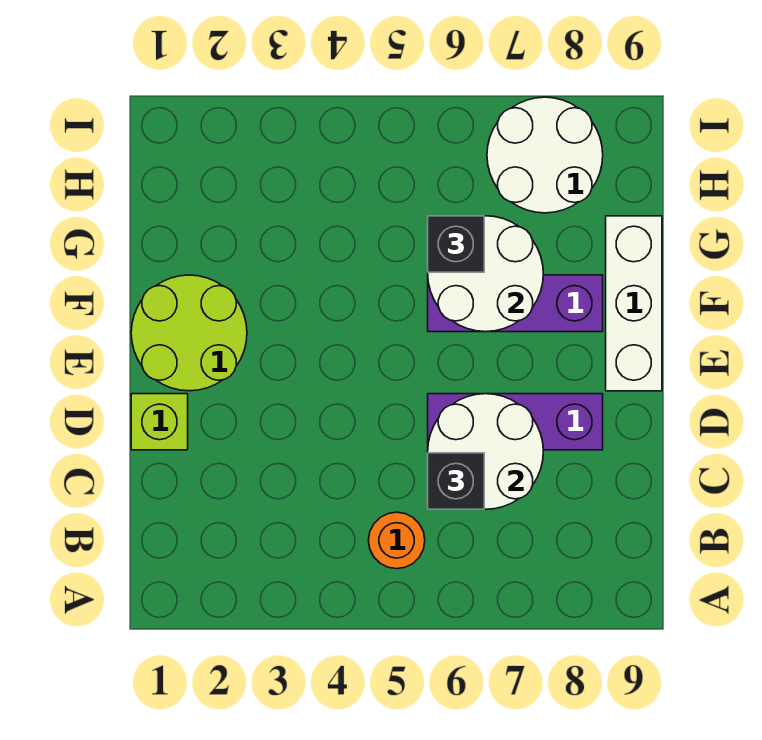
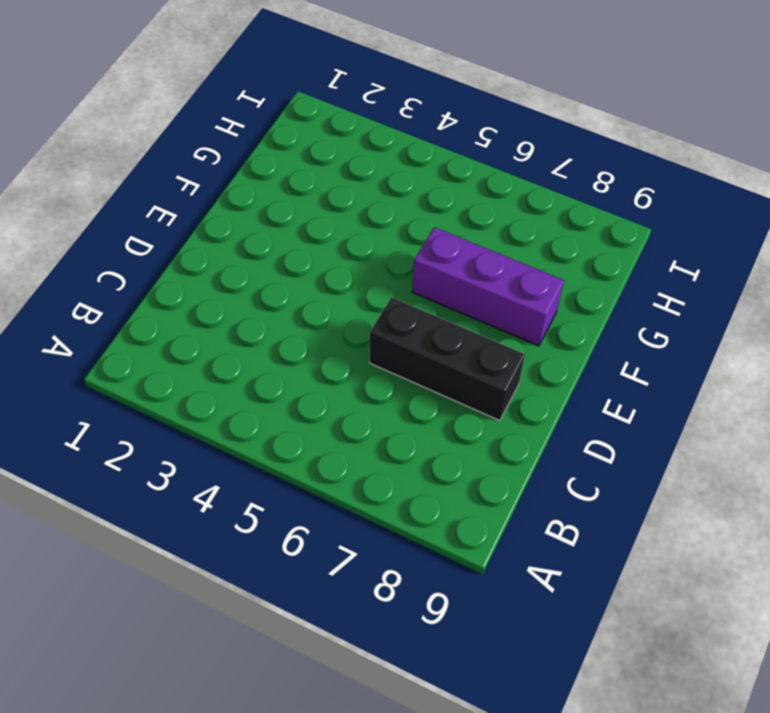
black 1x3 brick [370,297,525,421] -> purple 1x3 brick [428,394,603,450]
none -> orange 1x1 round brick [369,512,425,569]
none -> lime 1x1 brick [131,394,188,450]

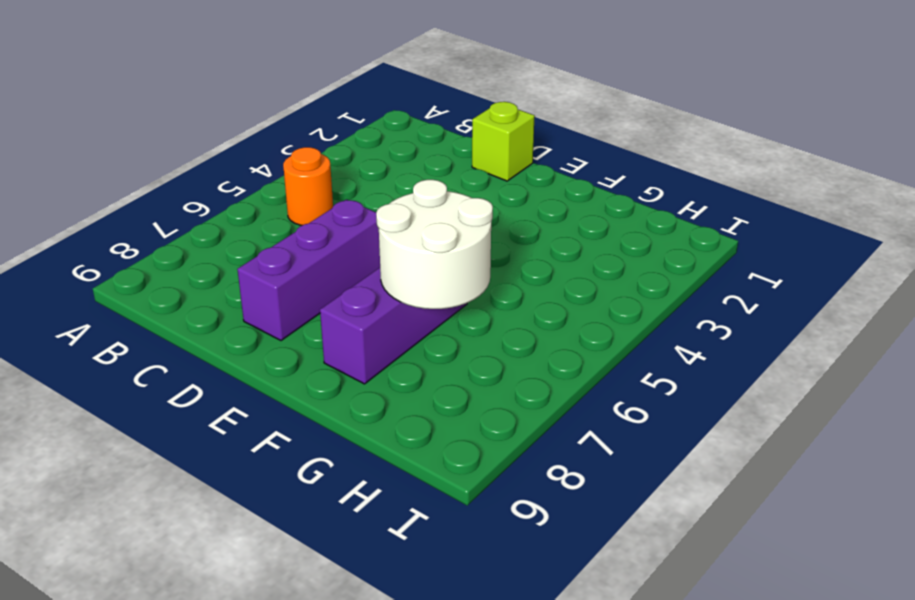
none -> lime 2x2 round brick [131,275,247,391]
none -> white 1x3 brick [606,216,662,391]

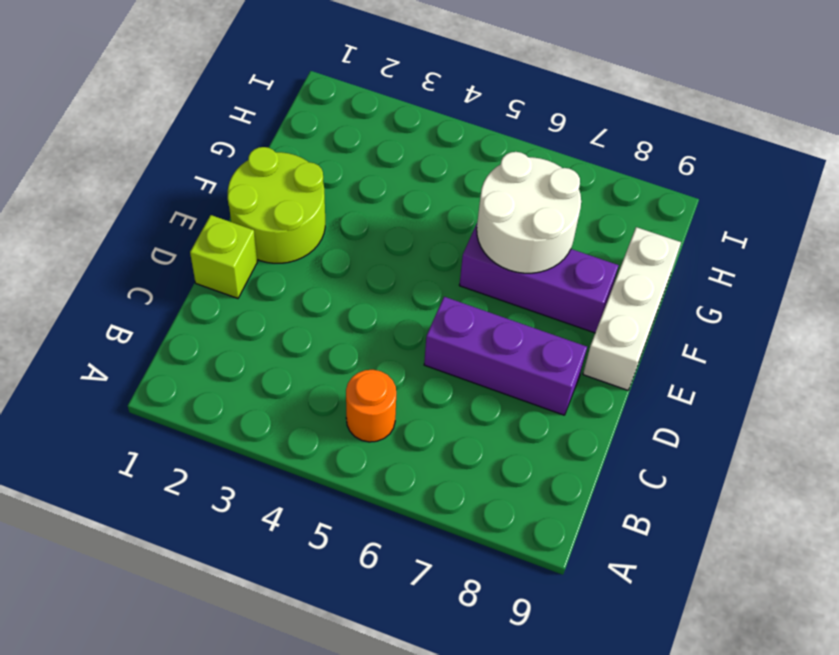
none -> white 2x2 round brick [487,97,603,213]
none -> white 2x2 round brick [428,394,543,509]

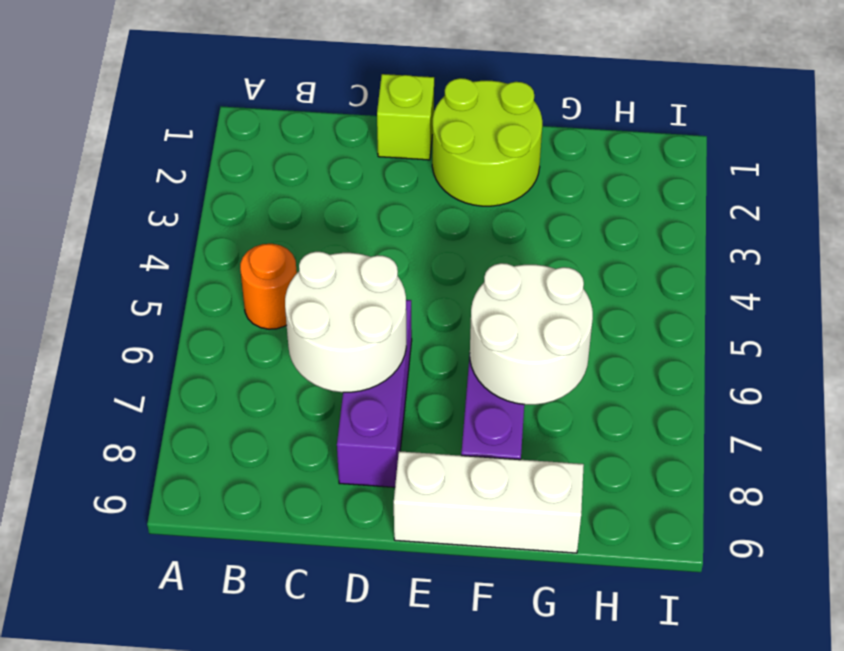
none -> white 2x2 round brick [487,97,603,213]
none -> black 1x1 brick [428,453,484,509]

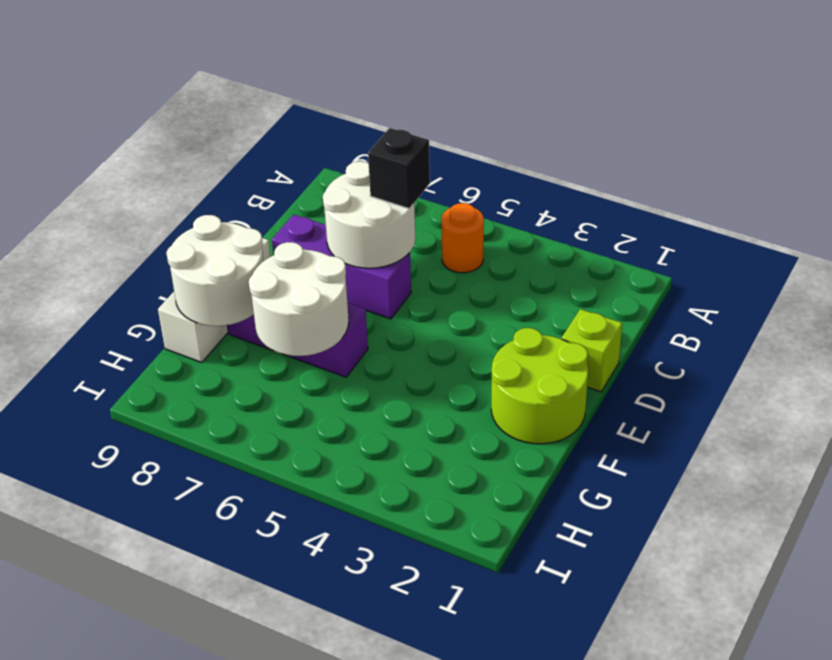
white 2x2 round brick [166,215,264,326] -> white 2x2 round brick moved to [487,97,603,213]
none -> black 1x1 brick [428,216,484,272]

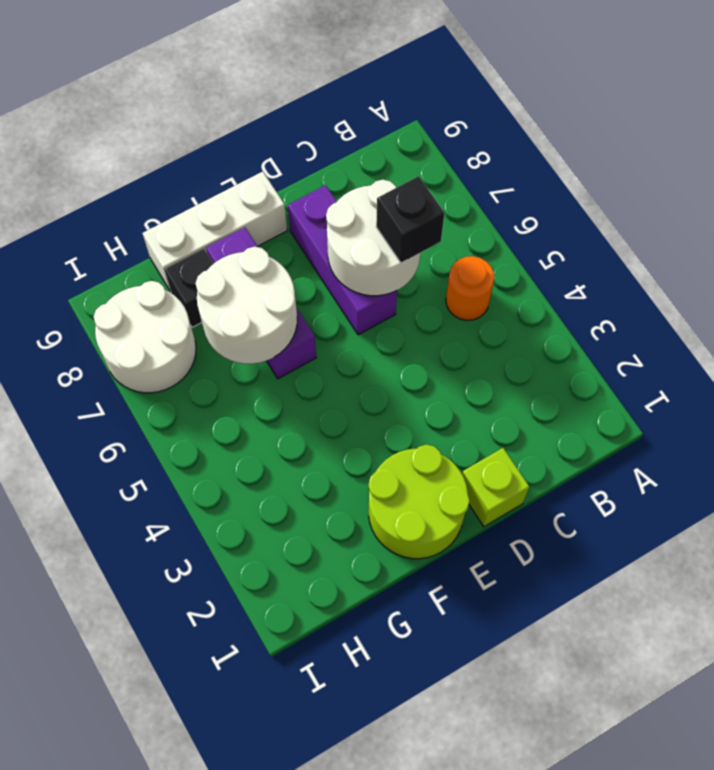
black 1x1 brick [164,249,213,327] -> black 1x1 brick moved to [428,216,484,272]

